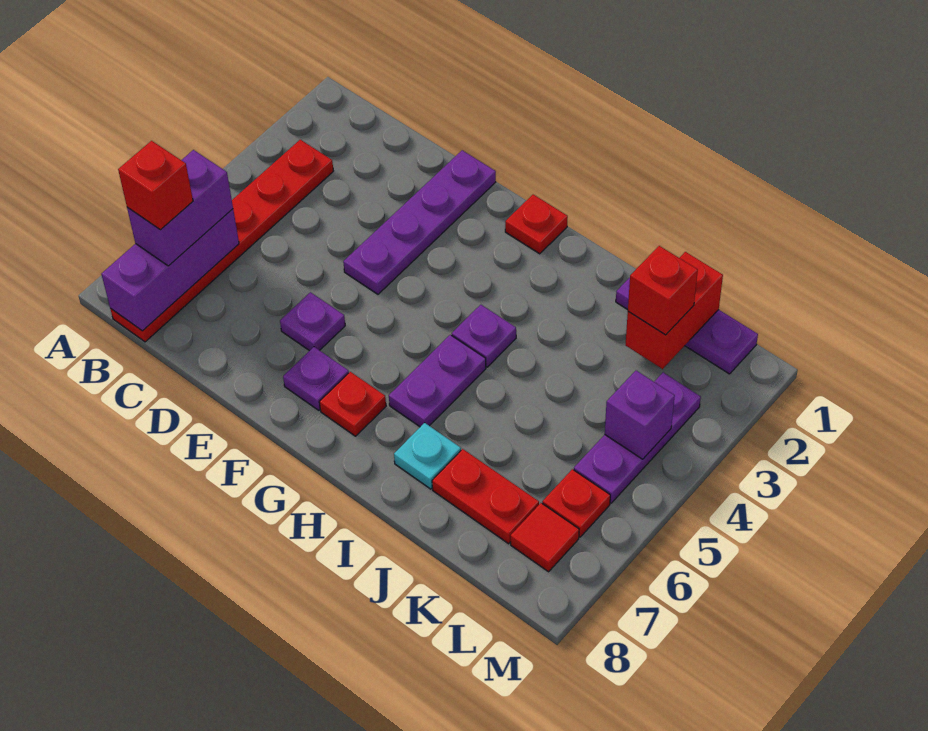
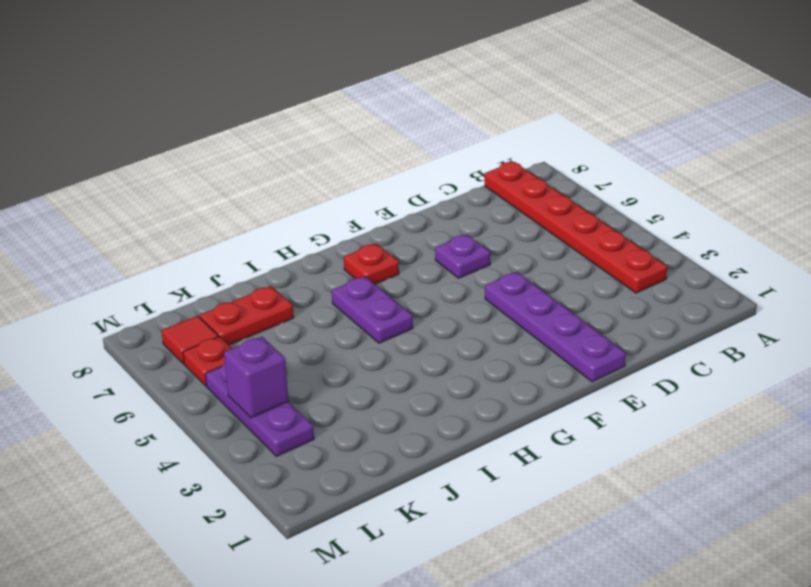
none -> purple 1x1 plate [283,347,349,411]
none -> red 1x1 plate [505,195,568,254]
none -> purple 1x1 plate [452,305,516,367]

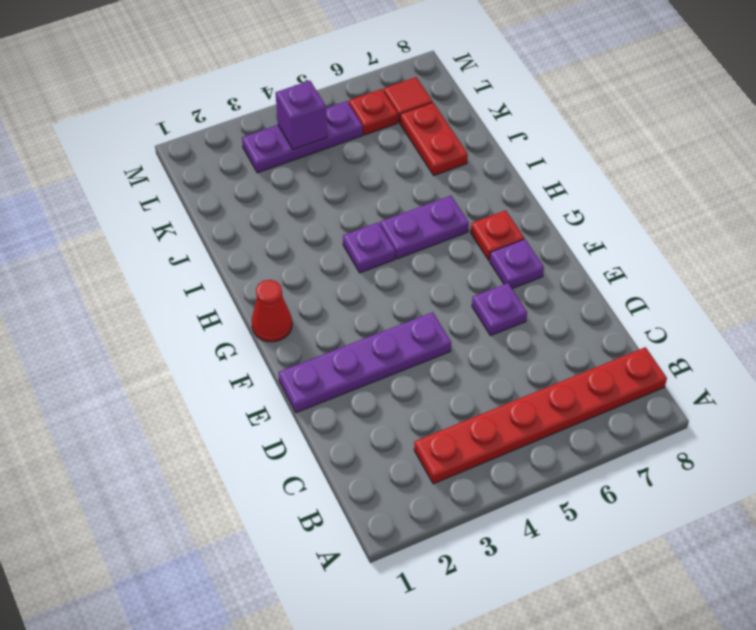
red 1x1 cone [252,280,292,342] -> red 1x1 plate [505,195,568,254]
none -> cyan 1x1 plate [394,423,461,489]
none -> purple 1x3 plate [616,278,758,374]
none -> purple 1x3 brick [101,209,239,331]

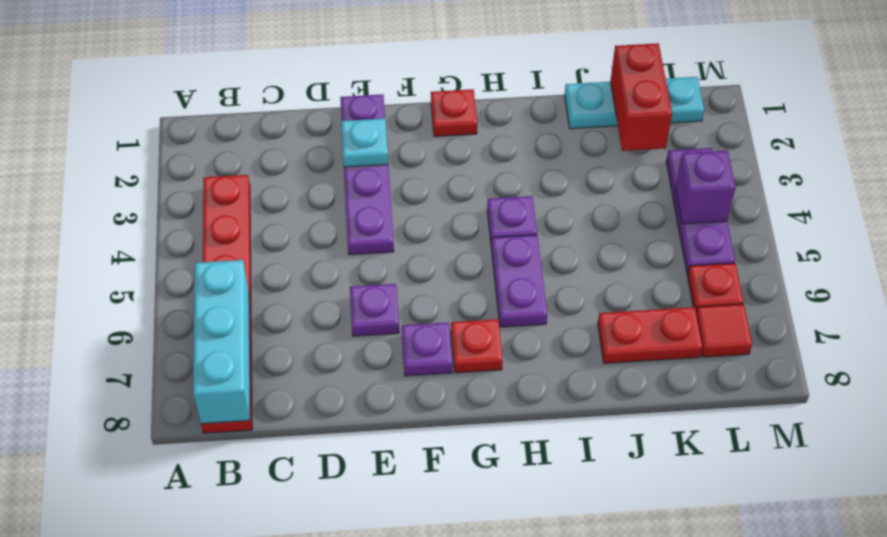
cyan 1x3 brick [193,260,250,424] -> purple 1x3 brick [101,209,239,331]
cyan 1x1 plate [341,118,388,167] -> cyan 1x1 plate moved to [394,423,461,489]
cyan 1x3 plate [565,77,704,129] -> purple 1x3 plate [616,278,758,374]
none -> purple 1x2 brick [127,150,233,266]
none -> red 1x1 brick [628,246,698,335]
none -> red 1x1 brick [118,141,193,230]

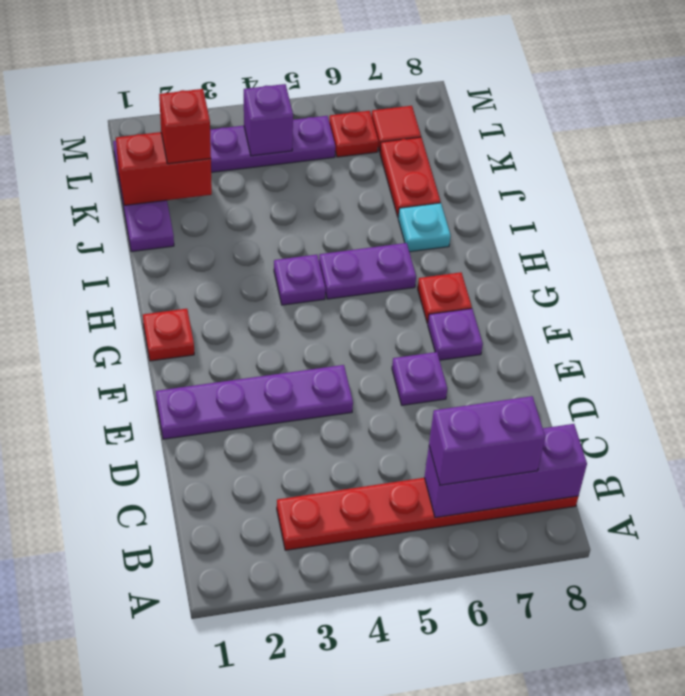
none -> red 1x1 brick [118,141,193,230]

